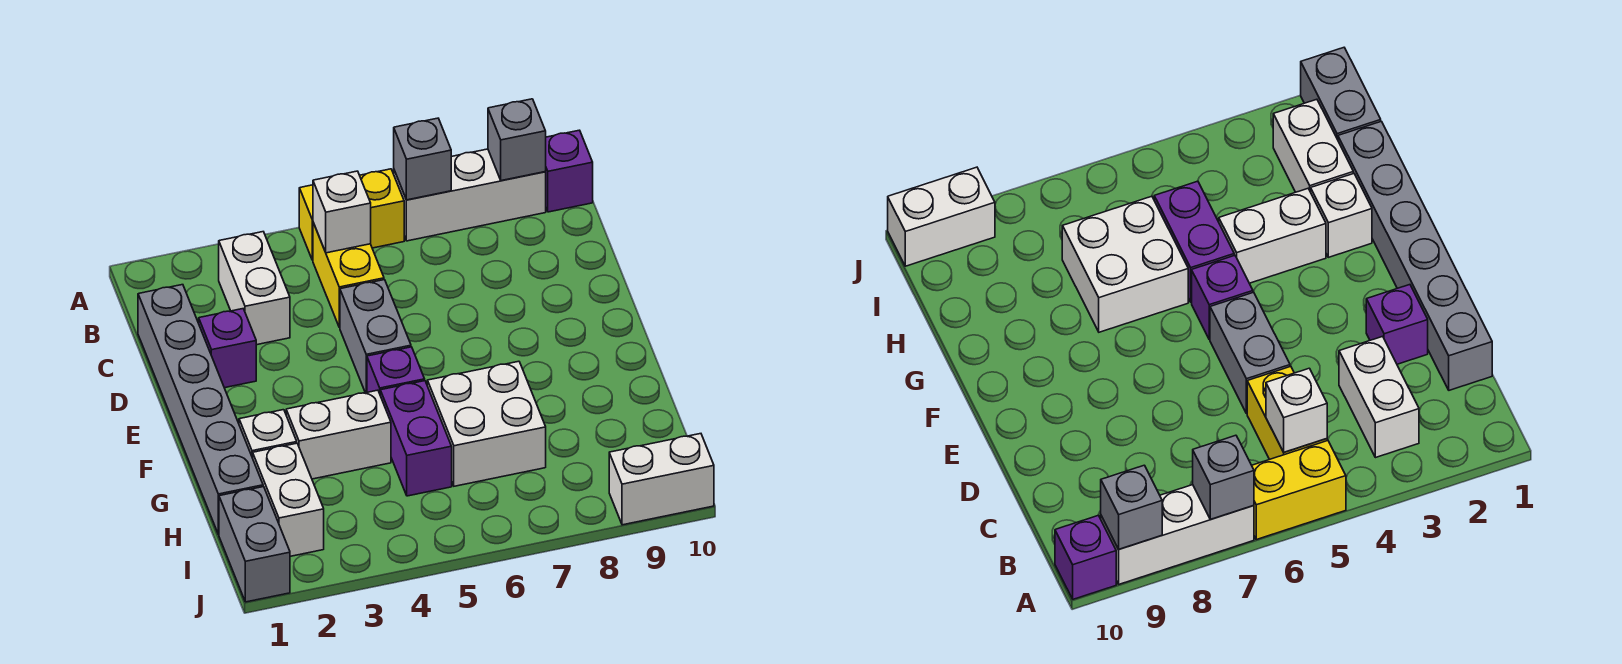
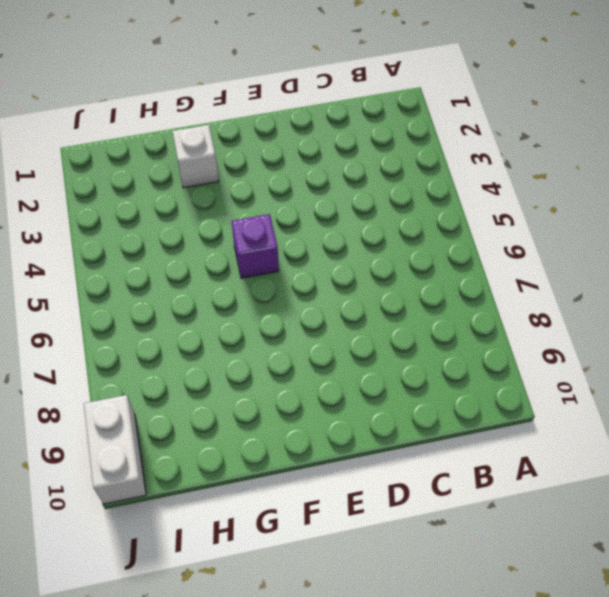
none -> yellow 1x2 brick [299,169,404,260]
none -> white 1x3 brick [394,149,546,241]
none -> purple 1x1 brick [546,130,593,212]

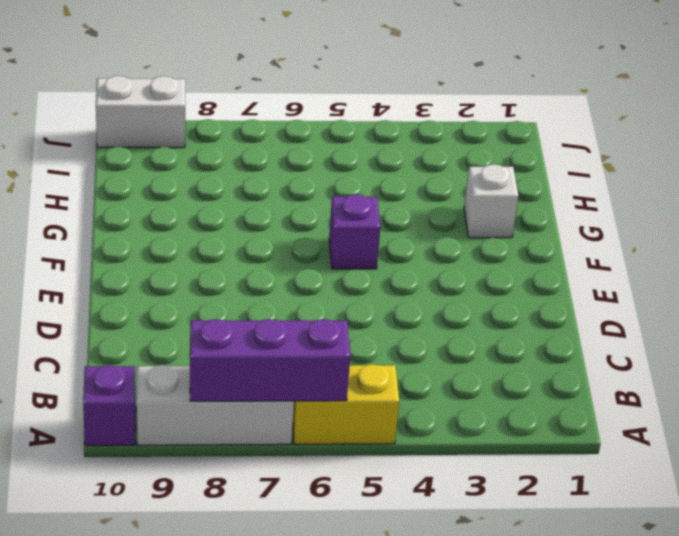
purple 1x3 brick [190,319,350,401] -> grey 1x1 brick [394,118,451,200]
none -> white 1x2 brick [219,232,290,345]
none -> yellow 1x2 brick [313,223,384,328]
none -> grey 1x6 brick [138,285,263,535]

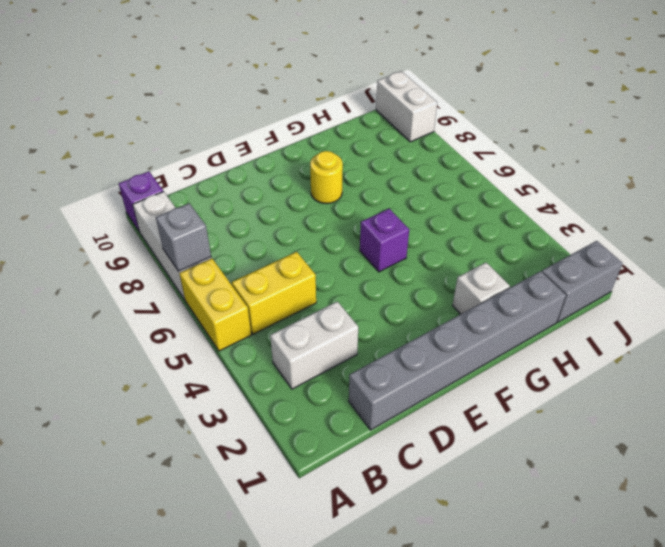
yellow 1x1 round brick [310,151,343,204] -> none
none -> purple 1x1 brick [199,309,256,388]
none -> grey 1x2 brick [340,280,411,393]
none -> white 1x2 brick [286,390,391,479]

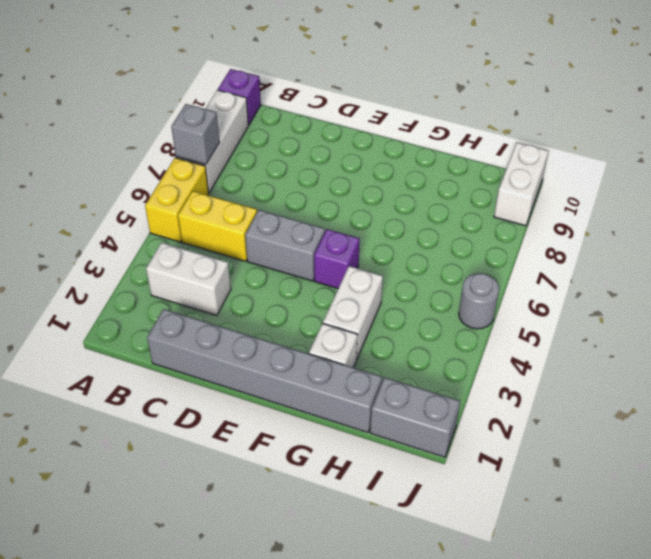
grey 1x1 round brick [459,273,499,329] -> none
none -> purple 1x1 brick [199,309,256,388]
none -> purple 1x2 brick [380,381,452,496]
none -> white 2x2 brick [427,361,546,486]

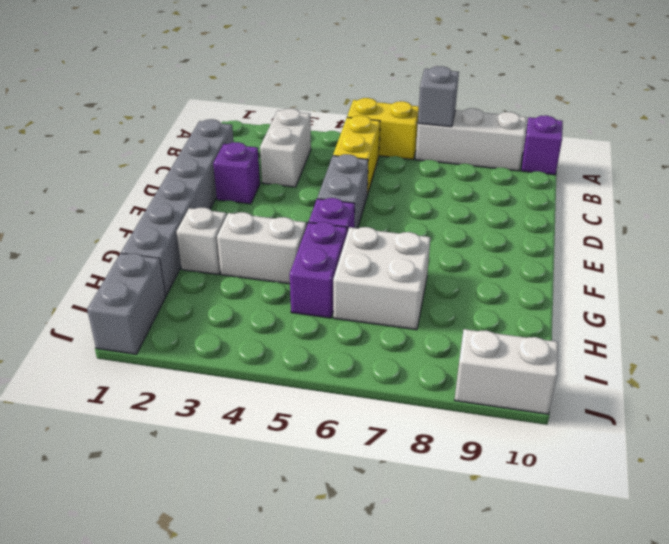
none -> white 1x2 brick [253,443,324,556]
none -> grey 1x1 brick [488,99,546,181]
none -> white 1x1 brick [313,171,371,253]

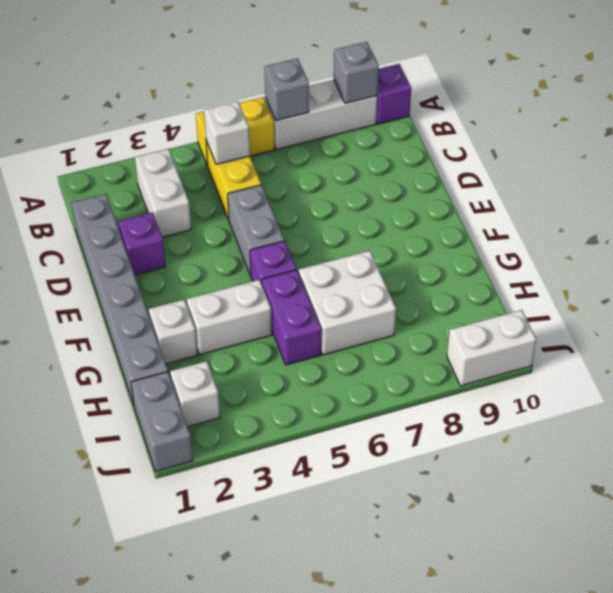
white 1x1 brick [170,361,220,427] -> white 1x2 brick [253,443,324,556]

